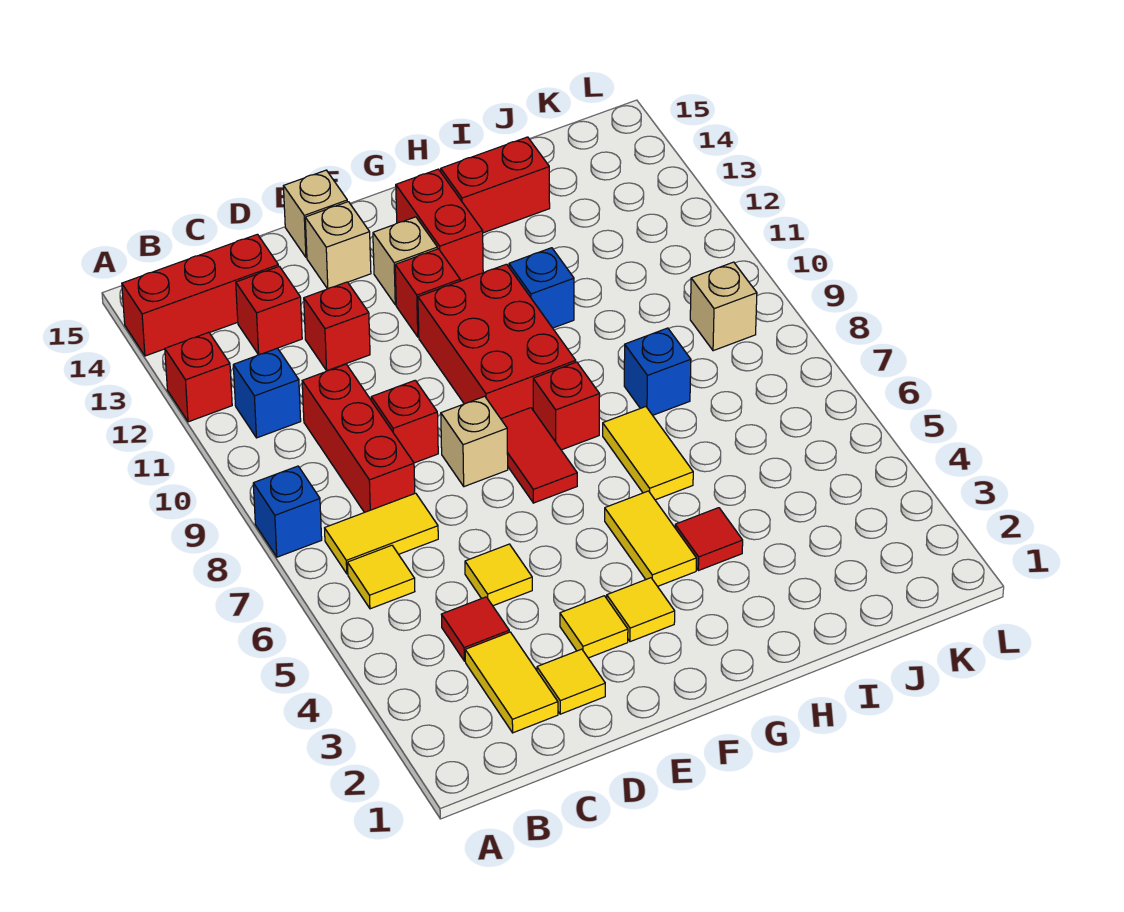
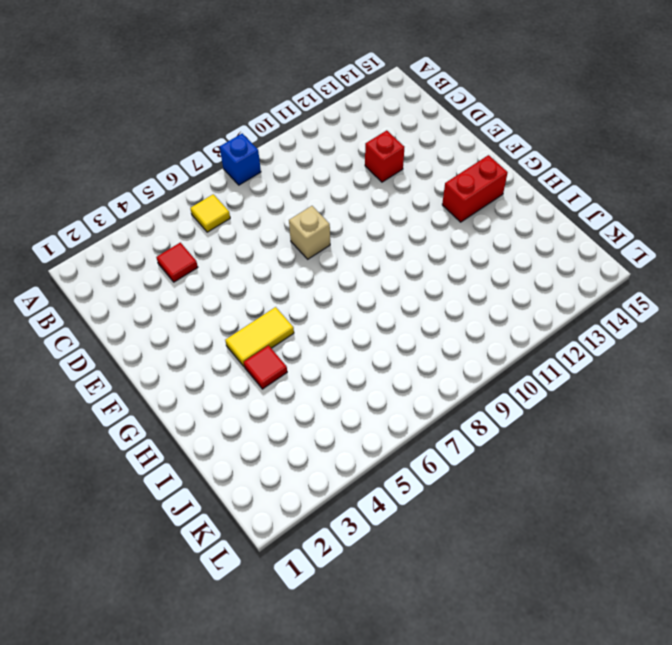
none -> red 1x1 brick [165,332,232,422]
none -> red 1x3 brick [122,234,278,356]
none -> yellow 1x2 tile [325,493,438,574]
none -> blue 1x1 brick [233,348,301,438]

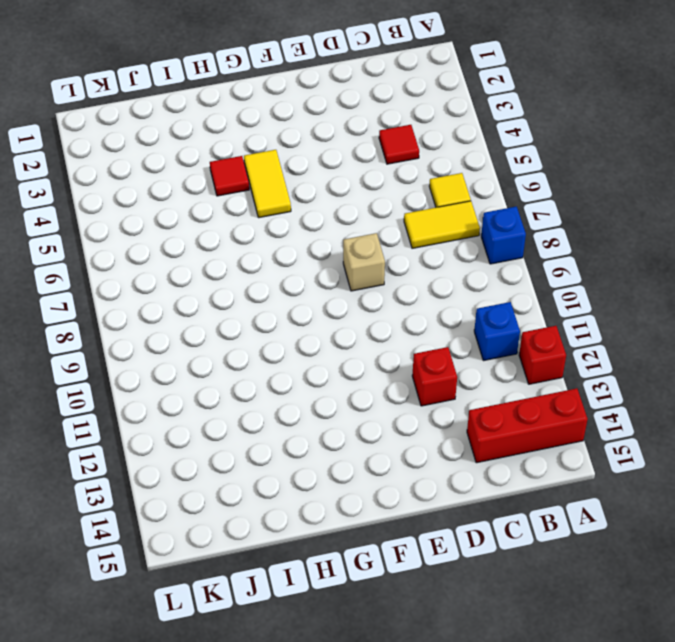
none -> yellow 1x2 tile [465,632,558,733]
none -> red 1x3 brick [302,364,415,512]
none -> red 1x1 brick [236,266,302,355]
none -> yellow 1x1 tile [537,649,605,714]

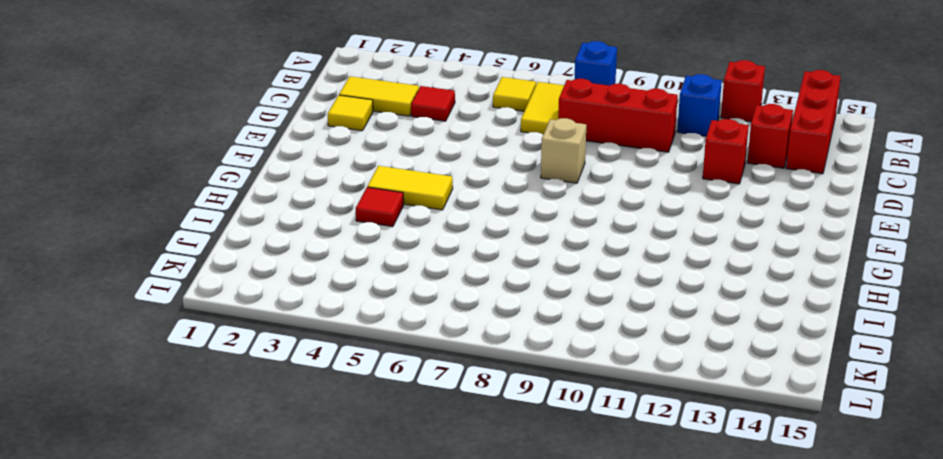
none -> yellow 1x1 tile [465,544,532,606]
none -> red 1x1 brick [371,380,438,463]
none -> yellow 1x1 tile [560,596,628,658]
none -> tan 1x1 brick [305,202,371,289]

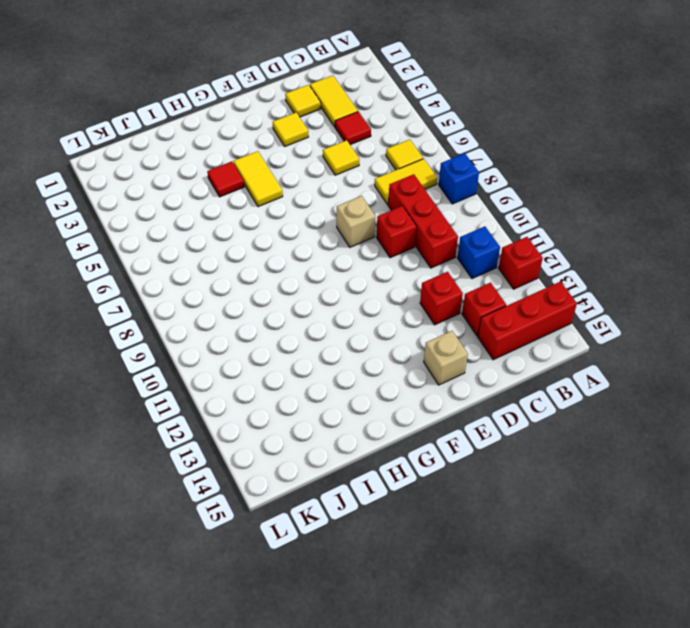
none -> tan 1x1 brick [284,170,347,257]
none -> yellow 1x1 tile [607,578,675,642]
none -> red 1x2 tile [501,408,577,503]
none -> red 2x3 brick [418,264,576,419]

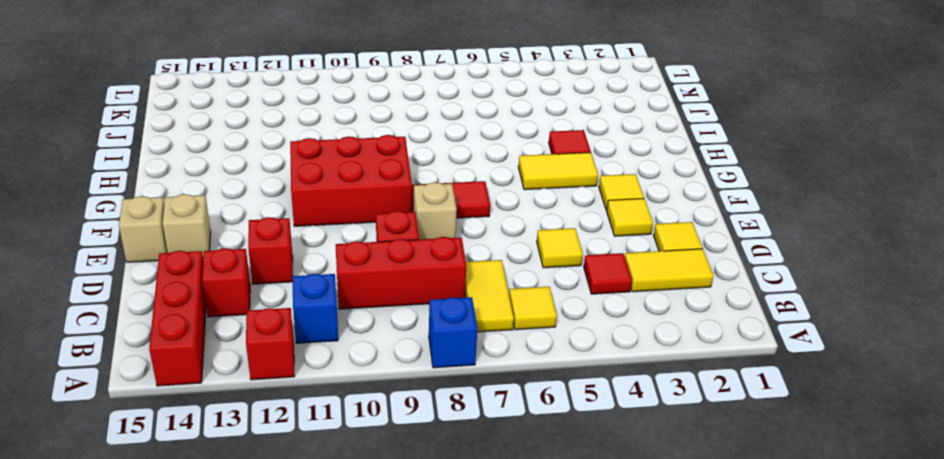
none -> red 1x1 brick [395,249,460,337]
none -> tan 1x1 brick [373,217,437,305]
none -> red 1x1 brick [533,362,600,450]
none -> red 1x2 brick [396,169,483,281]

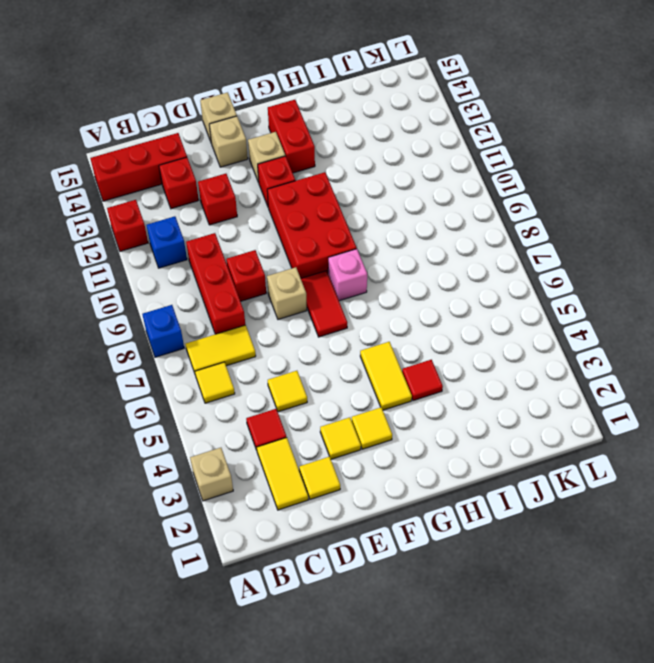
tan 1x1 brick [190,448,233,501] -> tan 1x1 brick moved to [690,262,757,351]
pink 1x1 brick [328,249,367,301] -> red 1x1 brick [533,362,600,450]
none -> yellow 1x2 tile [603,407,693,500]
none -> blue 1x1 brick [509,248,574,328]
none -> red 1x2 brick [441,137,550,233]
none -> blue 1x1 brick [624,328,691,415]

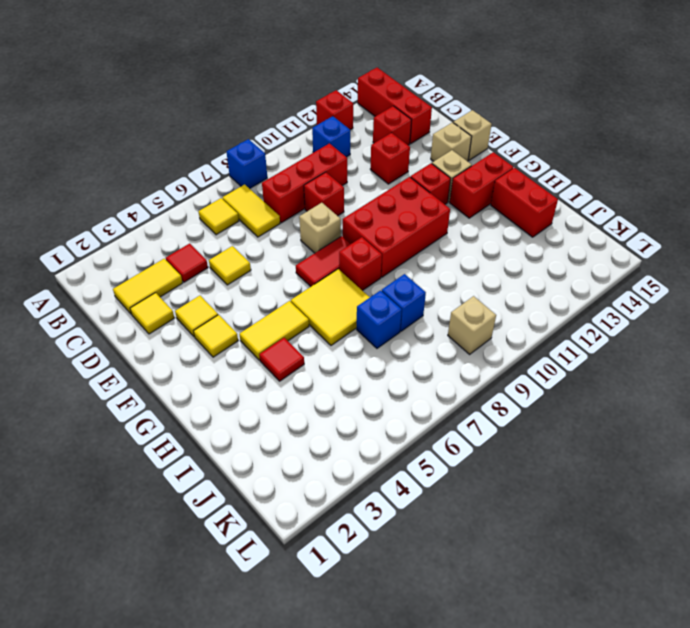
yellow 2x2 tile [291,269,370,345] -> yellow 1x2 tile [603,407,693,500]
blue 1x1 brick [357,291,402,348] -> blue 1x1 brick moved to [509,248,574,328]

